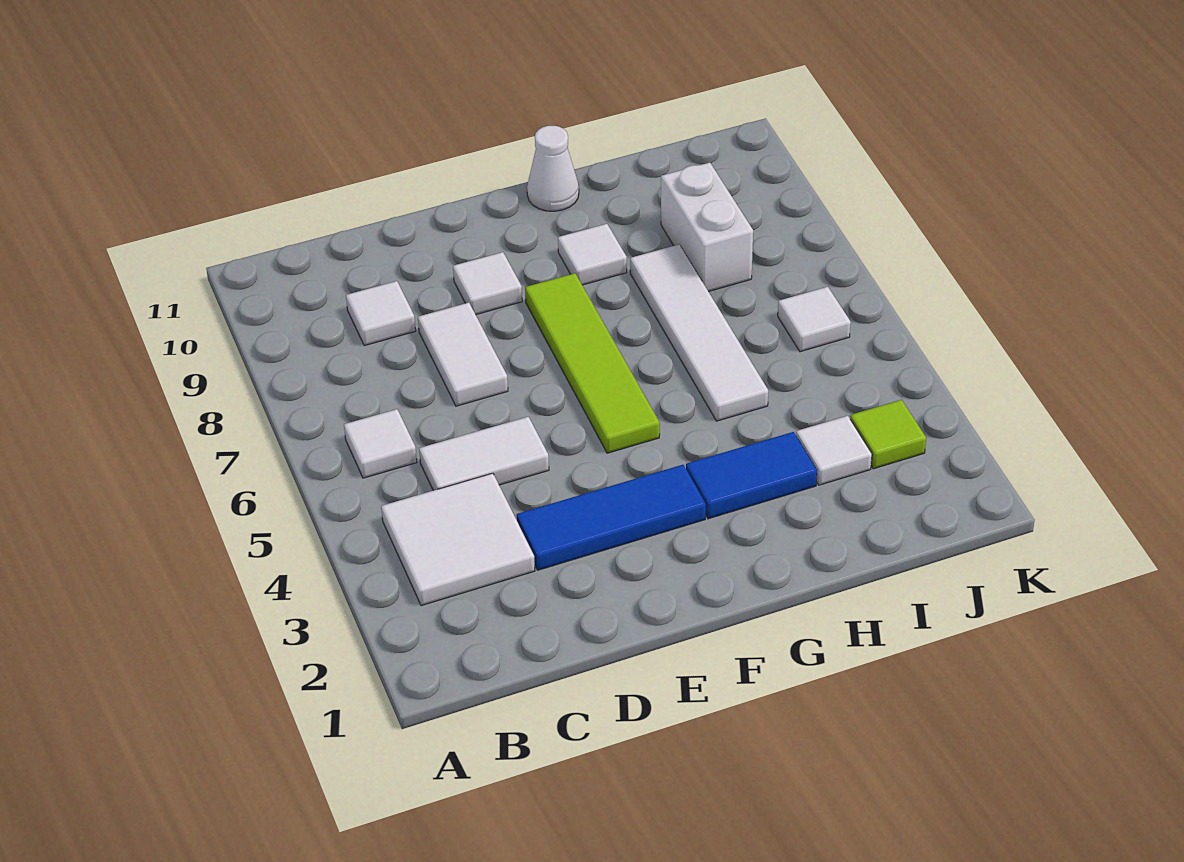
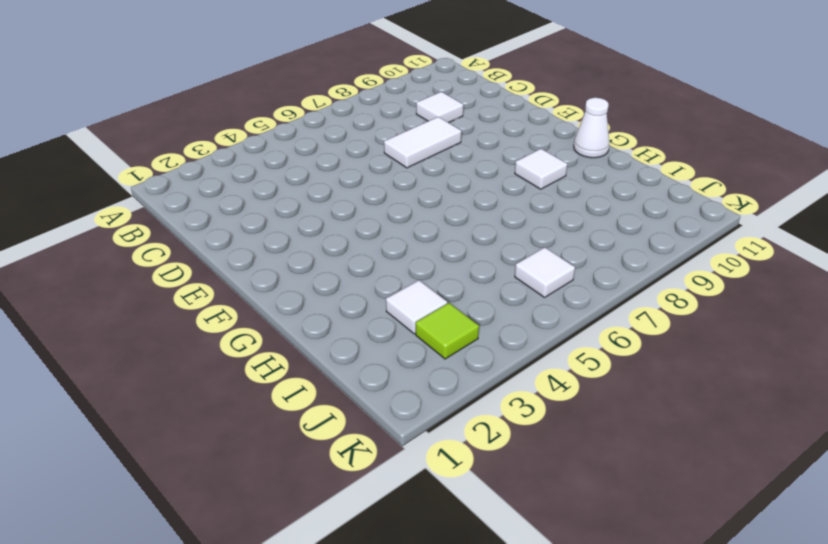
none -> white 2x2 tile [381,473,535,606]
none -> white 1x1 tile [344,409,417,478]
none -> white 1x2 tile [419,417,549,491]

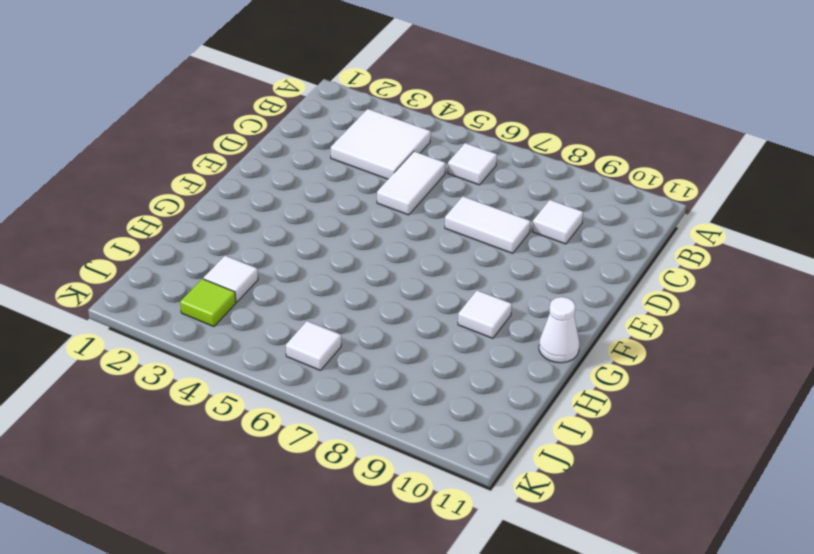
none -> blue 1x3 tile [517,465,706,570]
none -> white 1x1 tile [453,252,522,315]
none -> lime 1x4 tile [525,273,660,453]

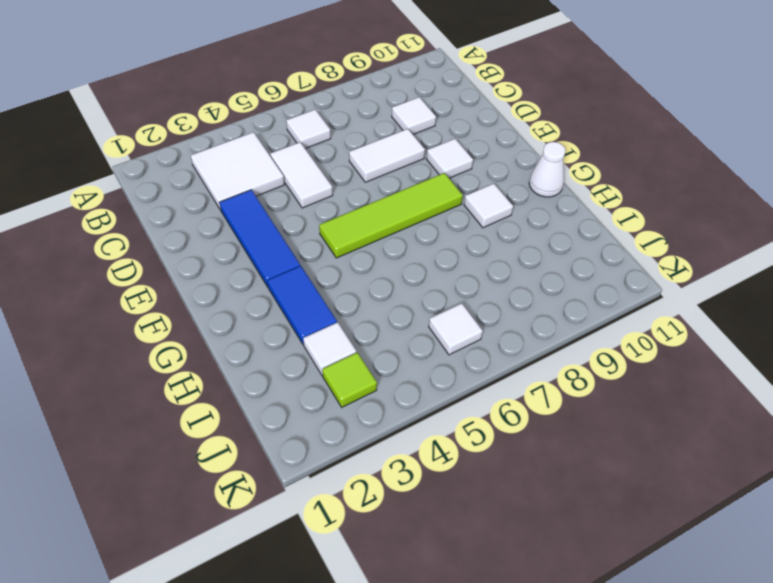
none -> white 1x4 tile [630,244,768,421]
none -> white 1x2 brick [661,163,753,292]

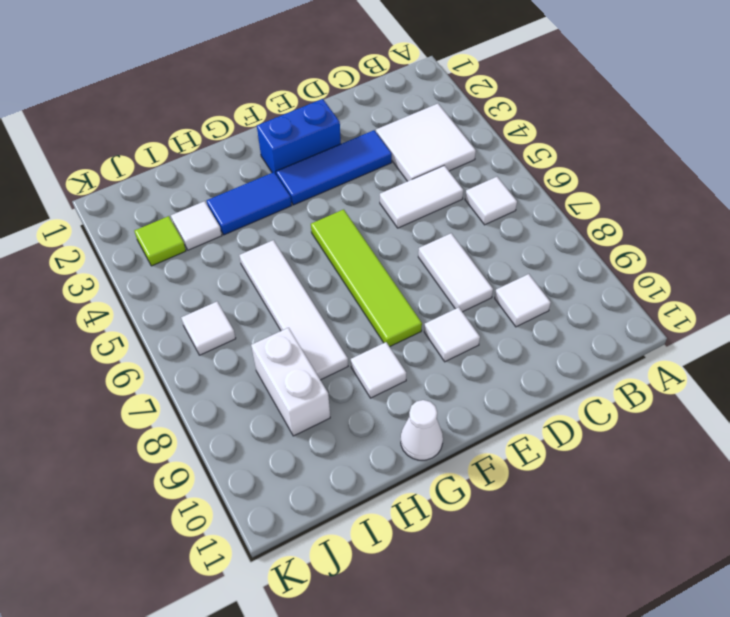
blue 1x2 brick [257,99,341,173] -> none

